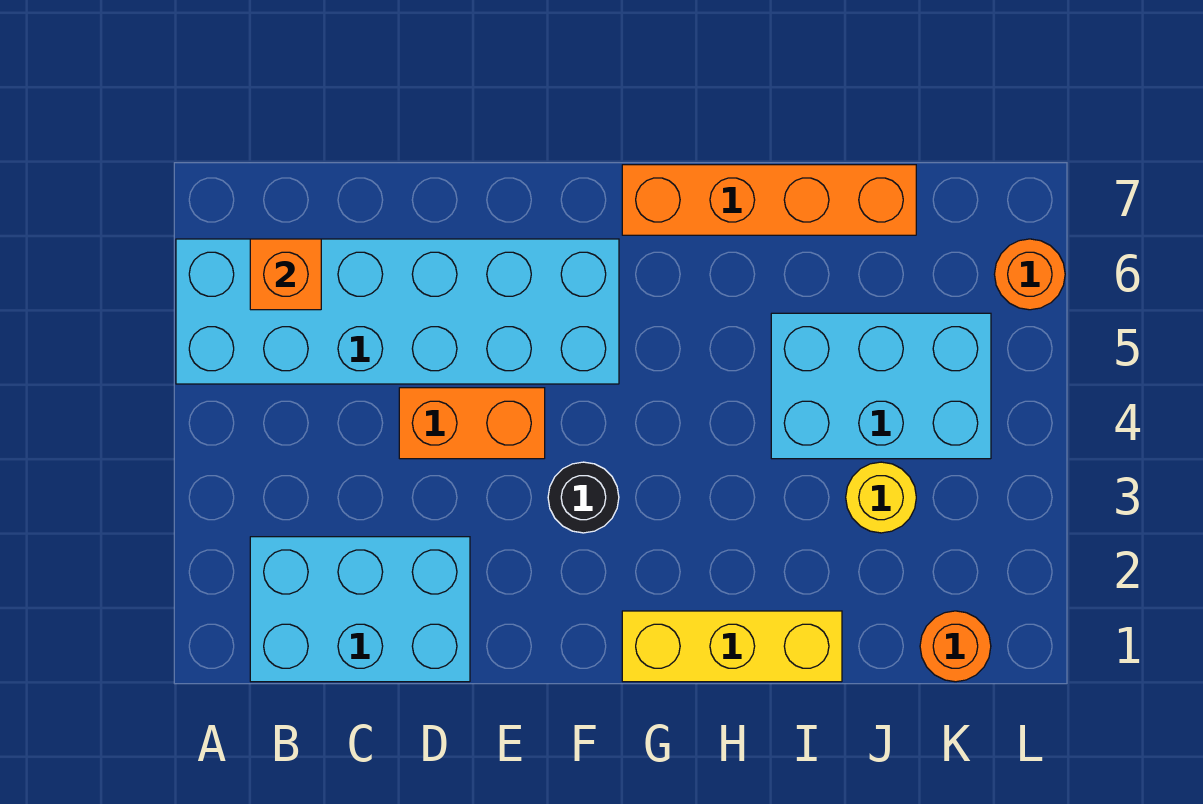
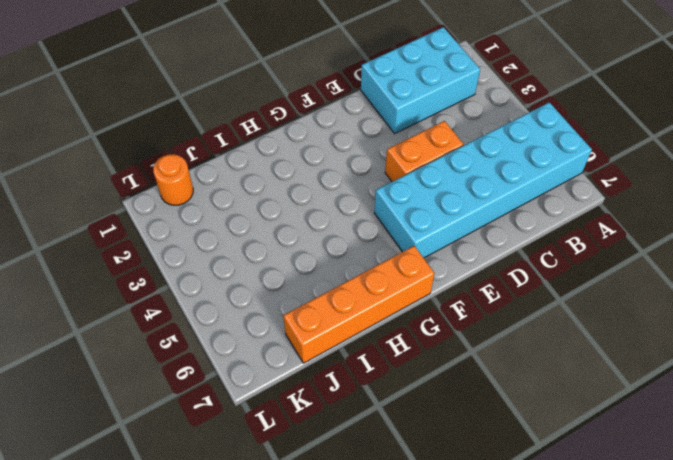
none -> black 1x1 round brick [548,462,619,533]
none -> yellow 1x3 brick [622,611,842,682]

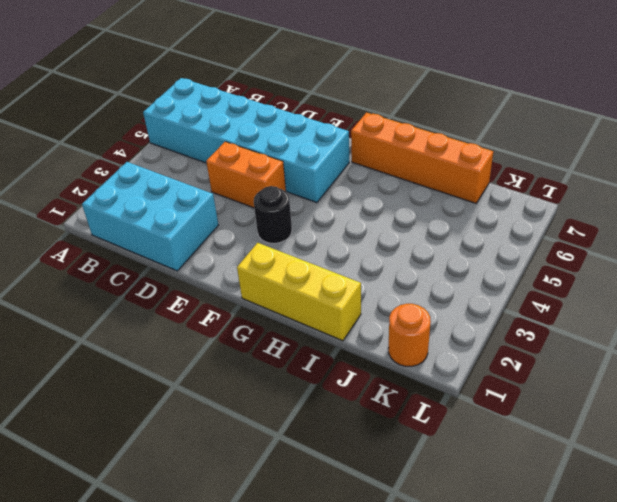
none -> cyan 2x3 brick [771,313,991,459]
none -> yellow 1x1 round brick [846,462,916,533]

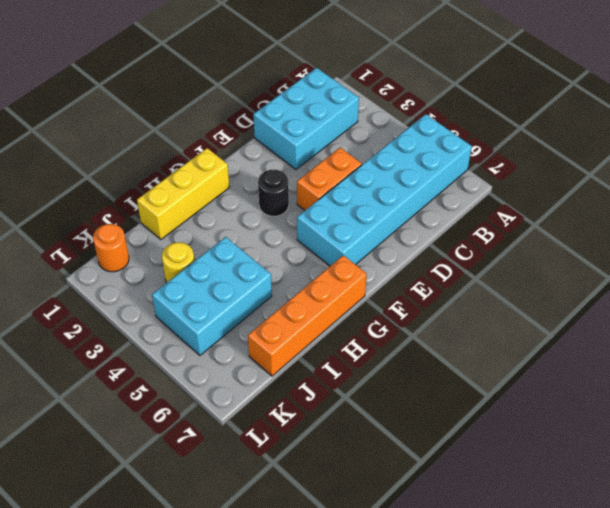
none -> orange 1x1 round brick [994,239,1065,310]
none -> orange 1x1 brick [250,239,321,310]

